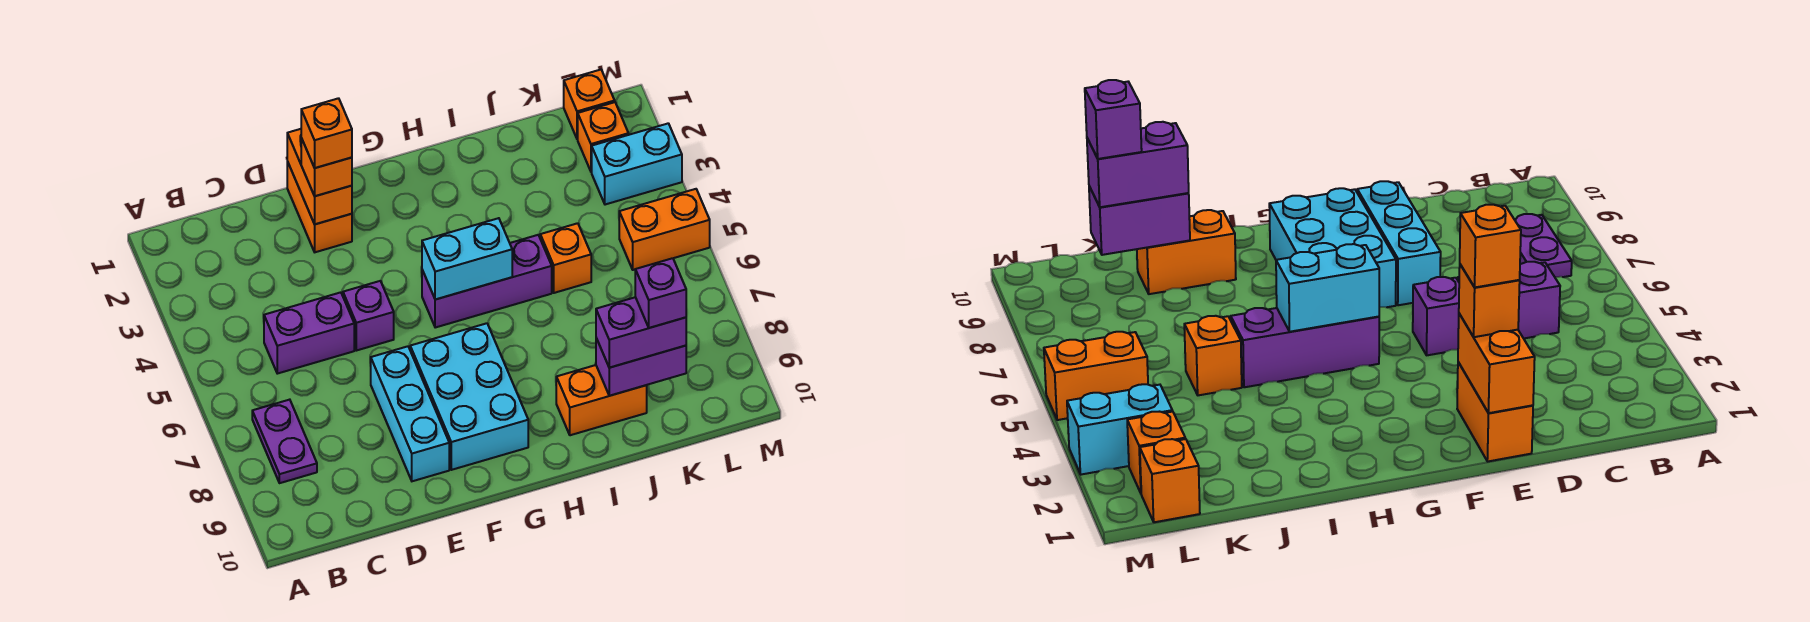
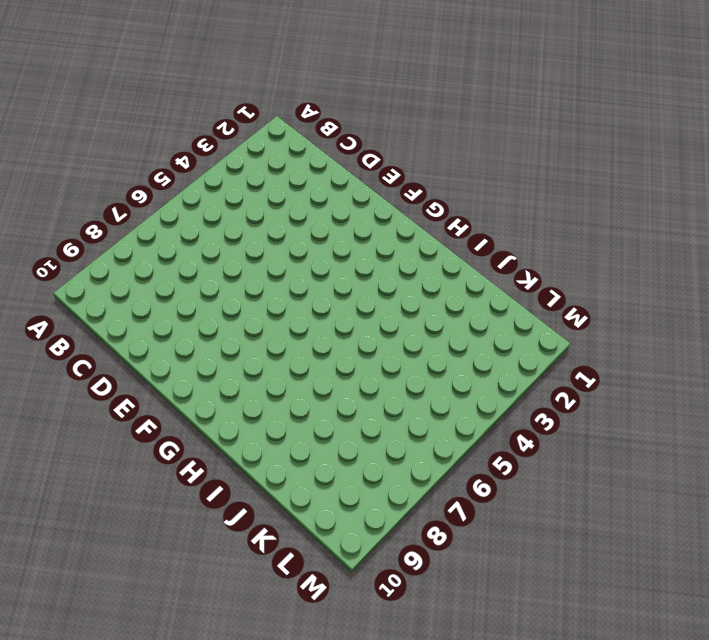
none -> purple 1x2 plate [252,400,317,483]
none -> purple 1x2 brick [264,292,354,374]
none -> orange 1x2 brick [287,162,352,252]

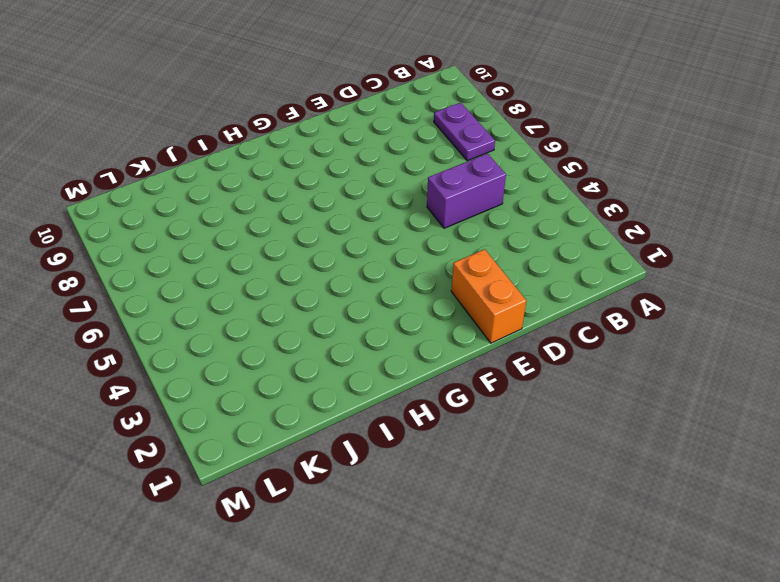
none -> purple 1x1 brick [343,281,394,351]
none -> cyan 1x3 brick [371,346,449,481]
none -> cyan 2x3 brick [410,323,528,470]

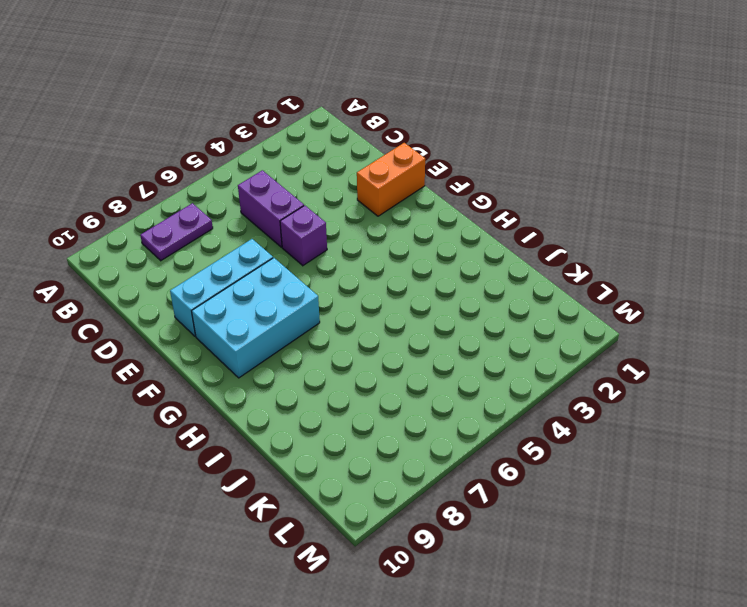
none -> purple 1x3 brick [422,235,552,328]
none -> orange 1x2 brick [556,365,647,435]
none -> orange 1x1 brick [540,223,591,293]

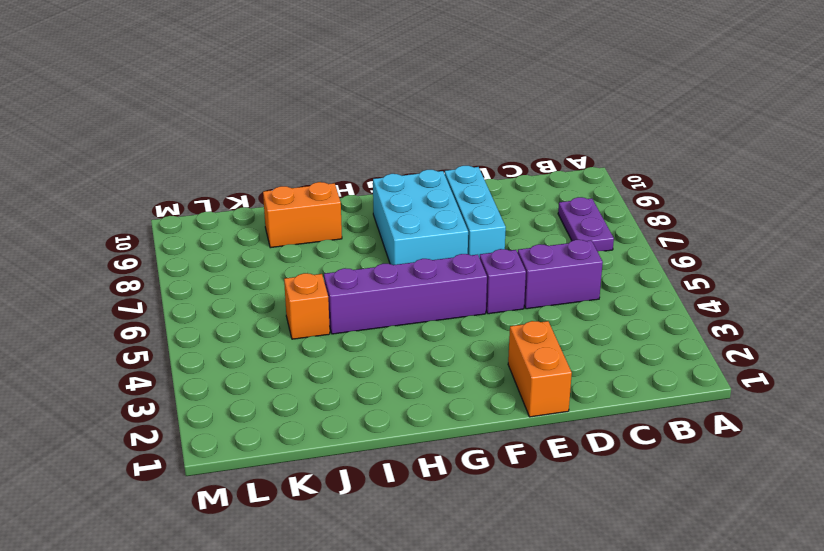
purple 1x4 brick [324,254,487,334] -> purple 1x3 brick [422,235,552,328]
none -> orange 1x1 brick [564,70,615,139]
none -> orange 1x1 brick [578,102,628,172]
none -> cyan 1x2 brick [592,123,682,205]

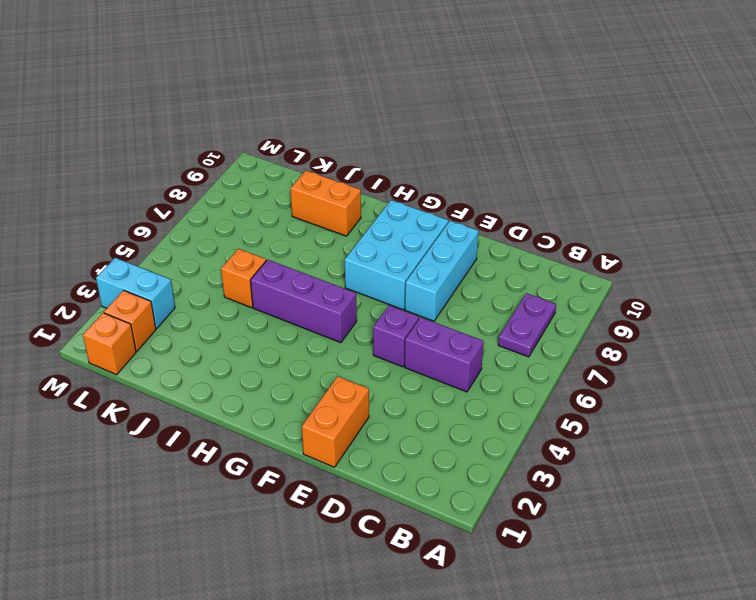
none -> orange 1x2 brick [619,189,710,270]
none -> orange 1x2 brick [287,129,352,224]
none -> cyan 1x2 brick [422,218,512,300]

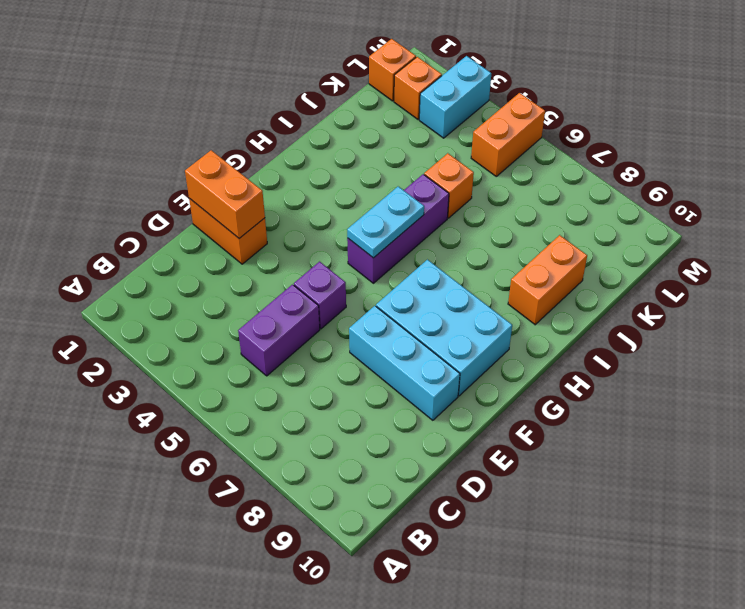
cyan 1x2 plate [347,187,424,258] -> cyan 1x2 brick [422,218,512,300]
none -> purple 1x2 plate [252,400,317,483]
none -> purple 1x2 brick [596,338,686,396]
none -> orange 1x1 brick [301,138,352,196]

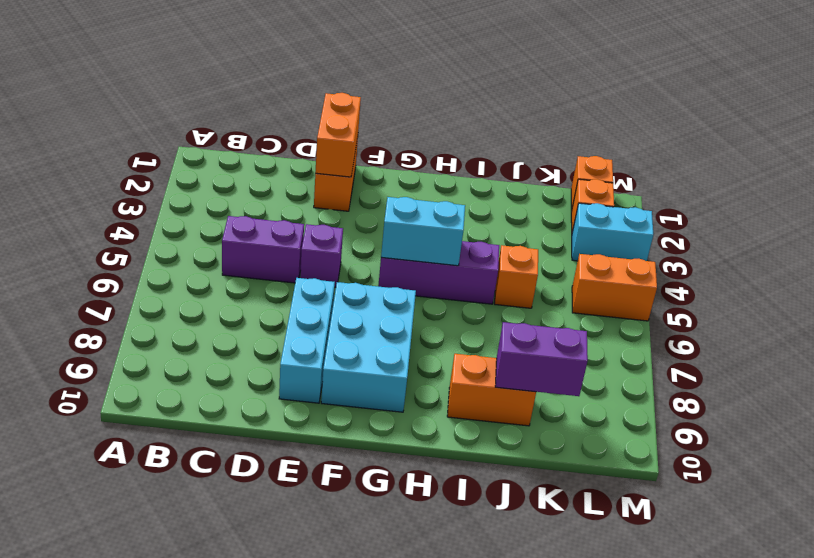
none -> purple 1x2 plate [252,400,317,483]
none -> orange 1x1 brick [301,138,352,196]
none -> purple 1x2 brick [596,297,686,368]

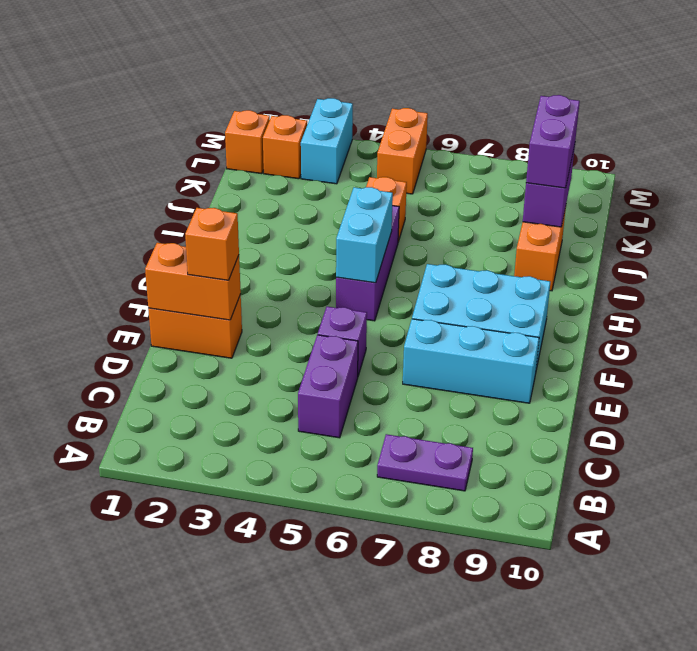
none -> orange 1x1 brick [301,98,352,168]
none -> purple 1x1 brick [635,258,686,328]

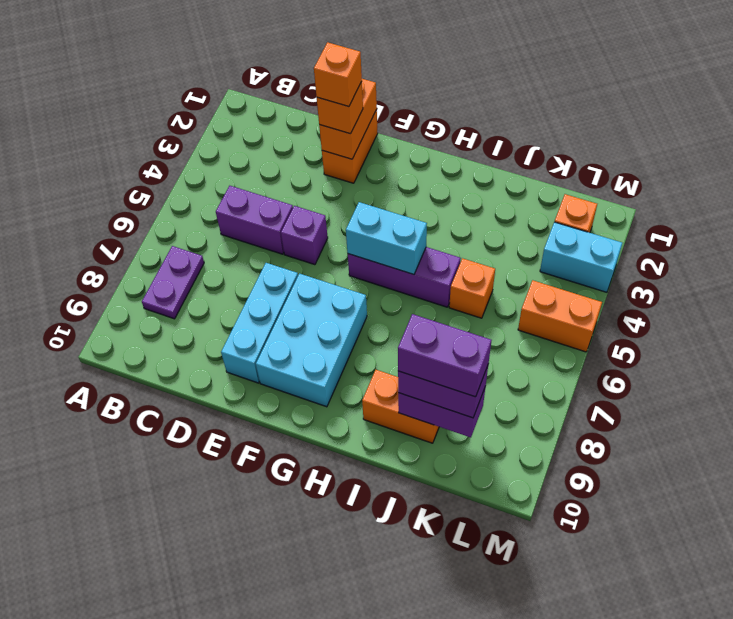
purple 1x2 brick [398,314,491,397] -> purple 1x1 brick [635,258,686,328]
none -> orange 1x1 brick [564,70,615,139]

